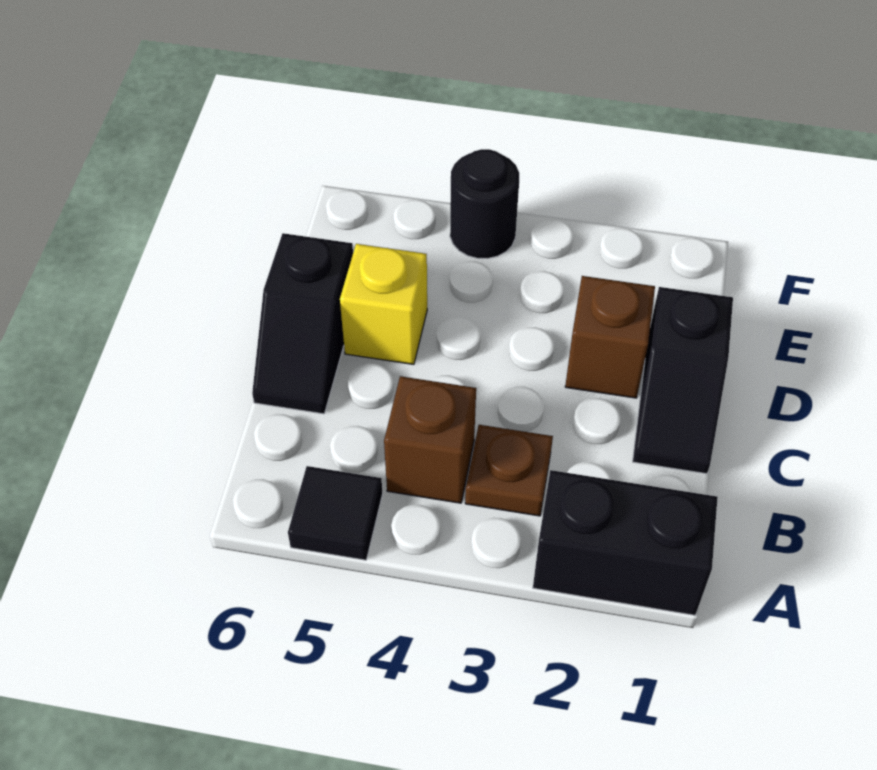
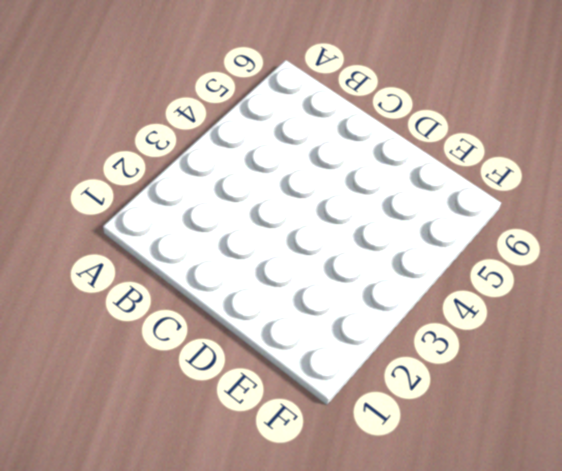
none -> black 1x2 brick [533,470,718,615]
none -> black 1x1 tile [288,466,383,560]

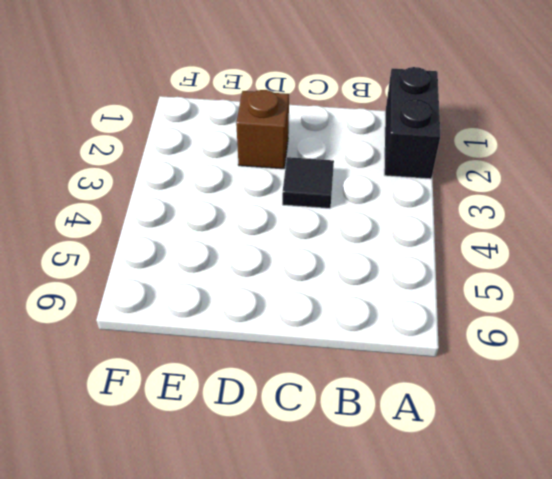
black 1x1 tile [282,157,334,208] -> black 1x1 tile moved to [288,466,383,560]
none -> brown 1x1 plate [465,425,553,516]
none -> brown 1x1 brick [384,376,476,503]

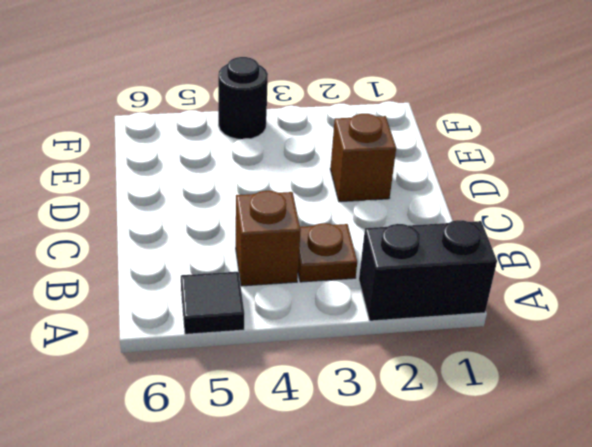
none -> black 1x2 slope [633,287,733,474]
none -> black 1x2 slope [252,233,353,414]

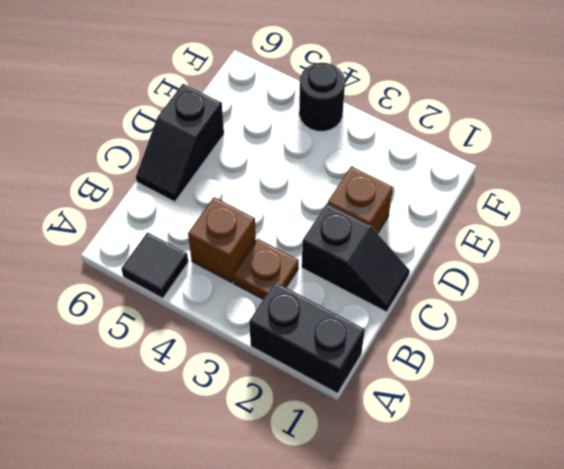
black 1x2 slope [302,204,410,312] -> black 1x2 slope turned to [633,287,733,474]
none -> yellow 1x1 brick [340,244,427,364]

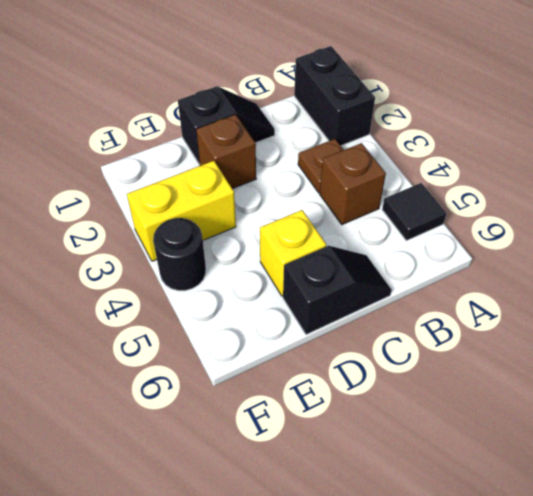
yellow 1x2 brick [127,161,236,261] -> none

